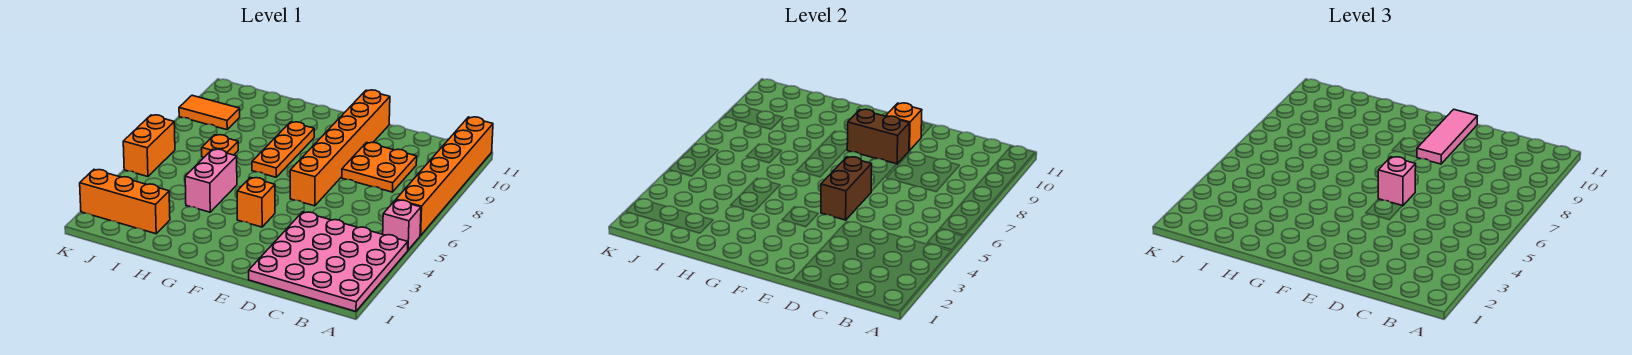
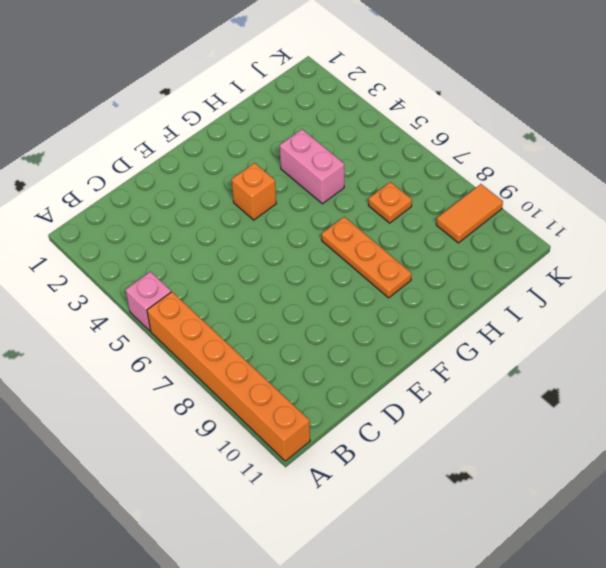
none -> pink 4x4 plate [249,212,408,311]
none -> orange 2x2 plate [342,142,417,192]
none -> orange 1x6 brick [290,90,390,206]

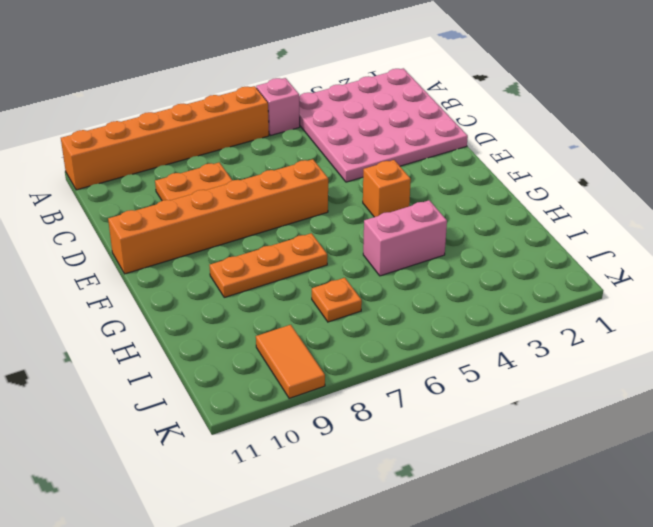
none -> orange 1x3 brick [80,170,170,234]
none -> orange 1x2 brick [123,115,175,177]
none -> brown 1x2 brick [821,157,872,220]

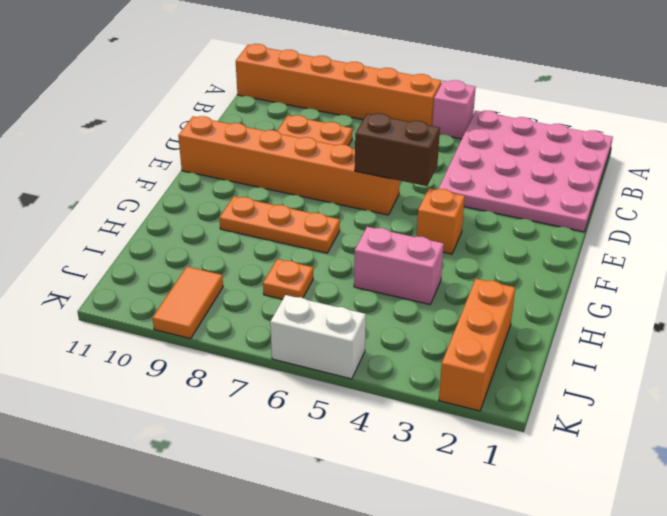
white 1x2 brick [270,295,366,379] -> orange 1x2 brick [123,115,175,177]
none -> brown 1x2 brick [847,109,910,164]
none -> orange 1x1 brick [886,103,922,151]
none -> pink 1x1 brick [1378,157,1416,206]

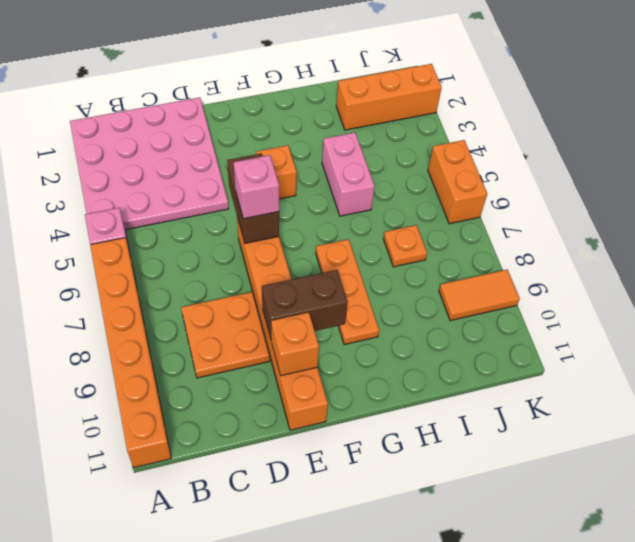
none -> pink 1x3 tile [1417,109,1477,164]

